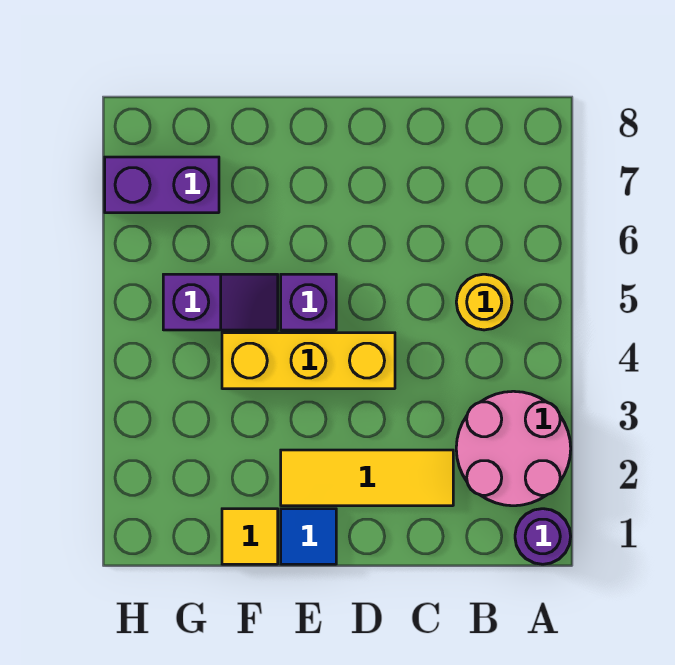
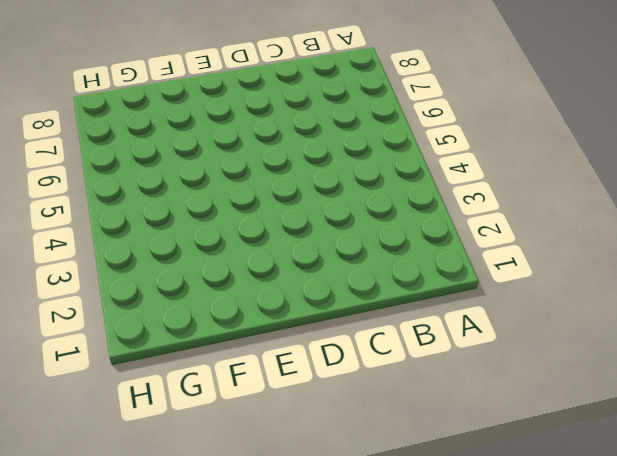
none -> purple 1x1 round brick [515,509,571,564]
none -> pink 2x2 round brick [456,391,571,506]

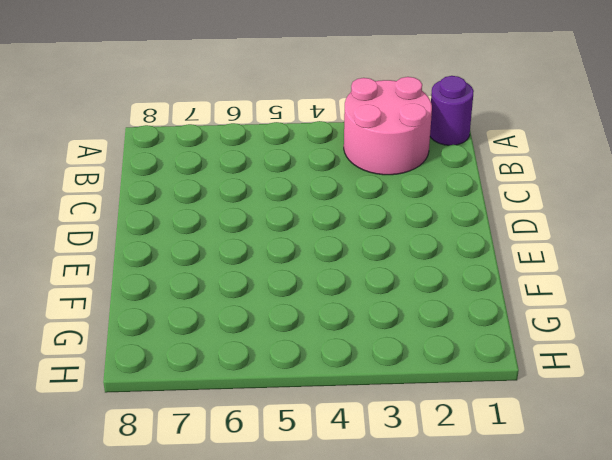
none -> yellow 1x1 round brick [456,274,512,330]
none -> yellow 1x3 tile [281,450,453,506]

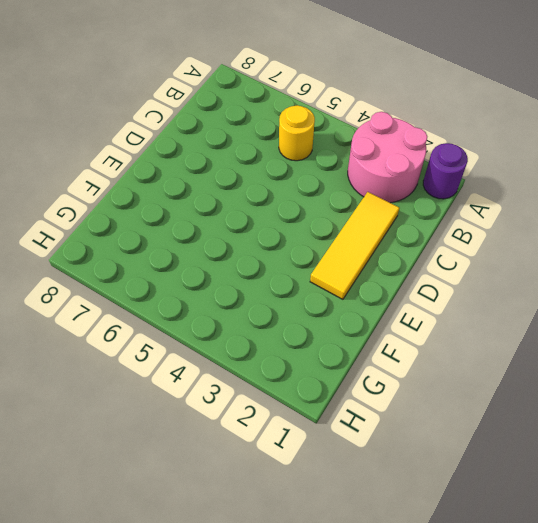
none -> yellow 1x3 brick [222,333,395,389]
none -> blue 1x1 tile [281,509,336,564]

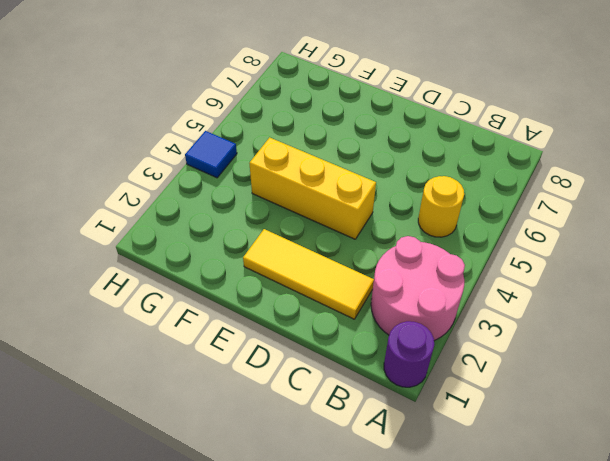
blue 1x1 tile [185,131,237,178] -> blue 1x1 tile moved to [281,509,336,564]
none -> purple 1x1 brick [281,274,336,330]
none -> yellow 1x1 tile [222,509,278,564]

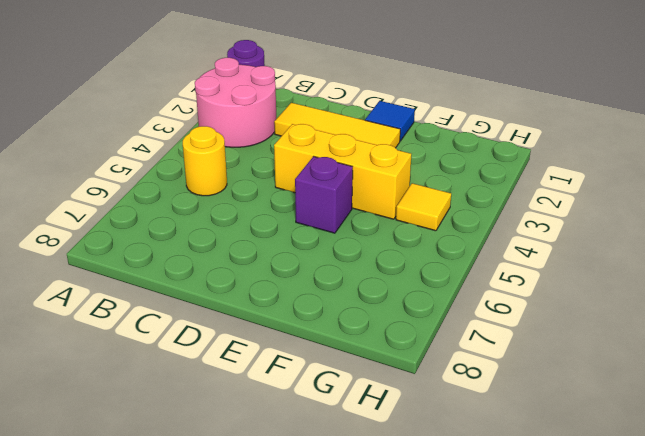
yellow 1x1 tile [396,183,451,231] -> yellow 1x1 tile moved to [222,509,278,564]
none -> purple 1x2 slope [163,274,278,330]
none -> purple 1x2 brick [105,157,219,213]

